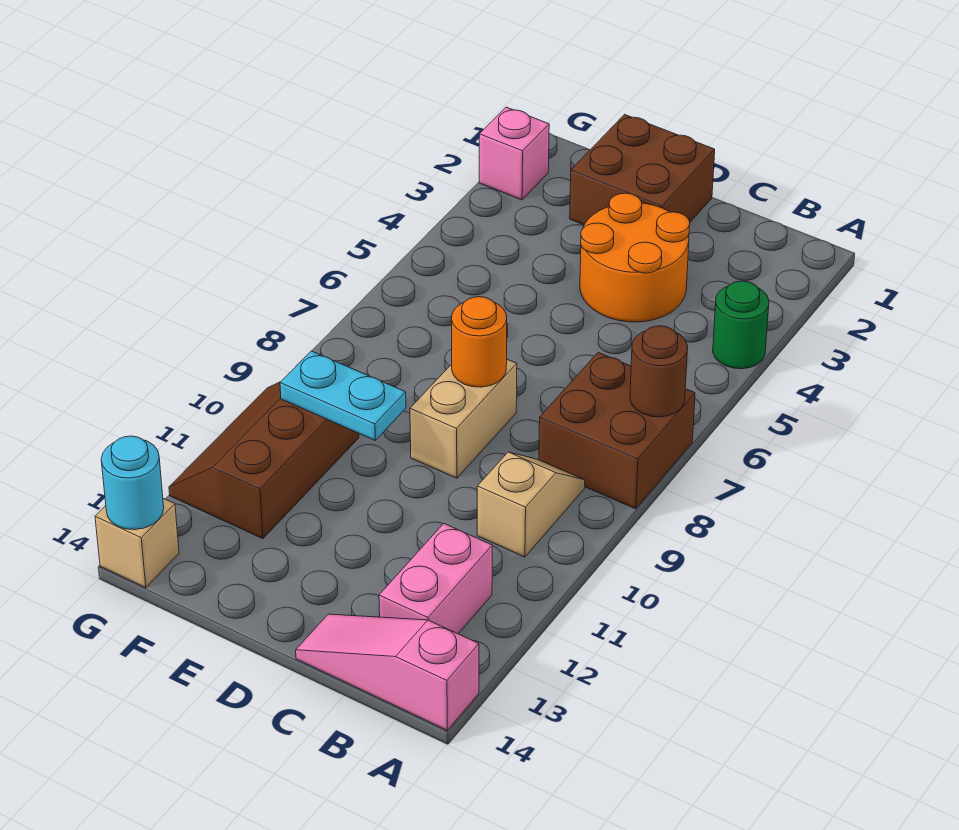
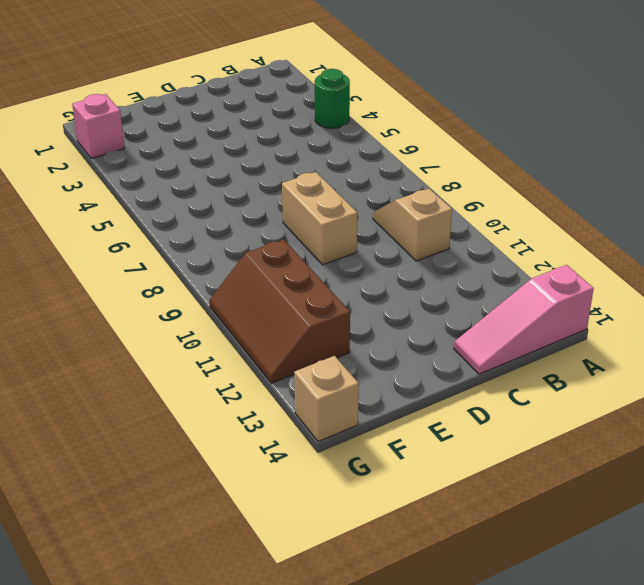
none -> brown 2x2 brick [539,353,695,509]
none -> pink 1x2 brick [379,524,492,634]
none -> orange 2x2 round brick [580,193,690,322]

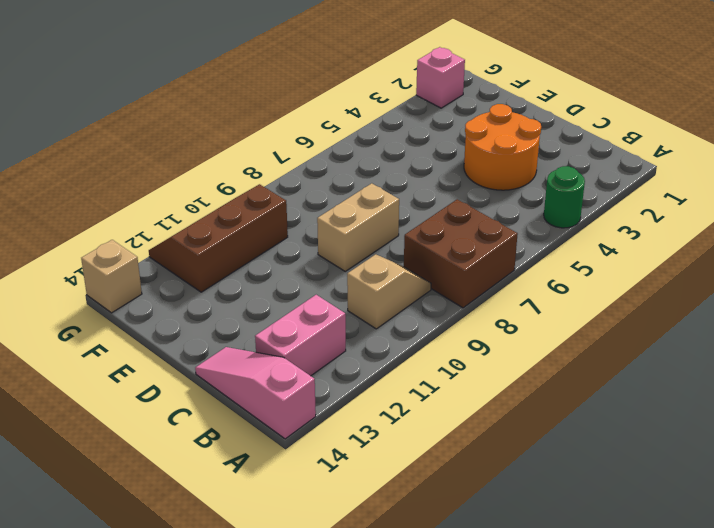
none -> brown 2x2 brick [570,114,715,225]
none -> brown 1x1 round brick [630,326,688,417]
none -> orange 1x1 round brick [451,297,507,387]

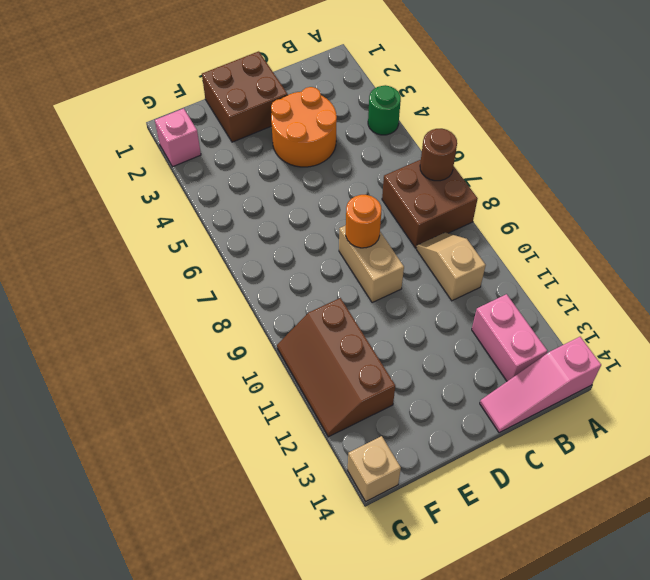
none -> cyan 1x2 plate [280,351,406,440]
none -> cyan 1x1 round brick [101,436,164,530]

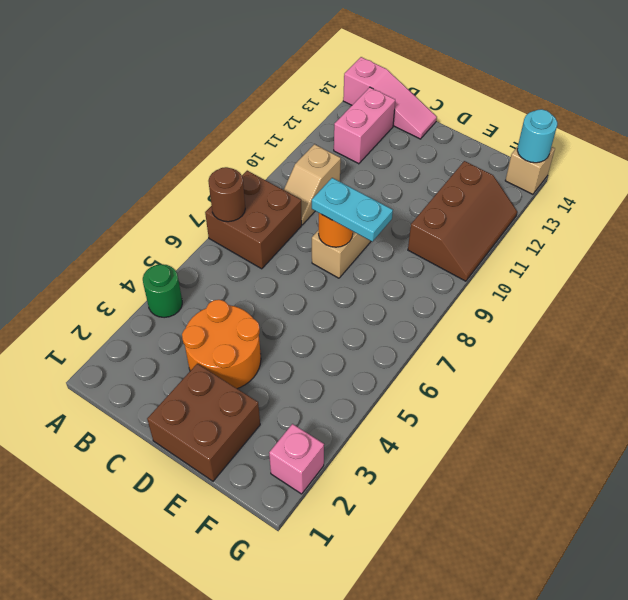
cyan 1x2 plate [312,178,393,241] -> cyan 1x2 plate moved to [280,351,406,440]

